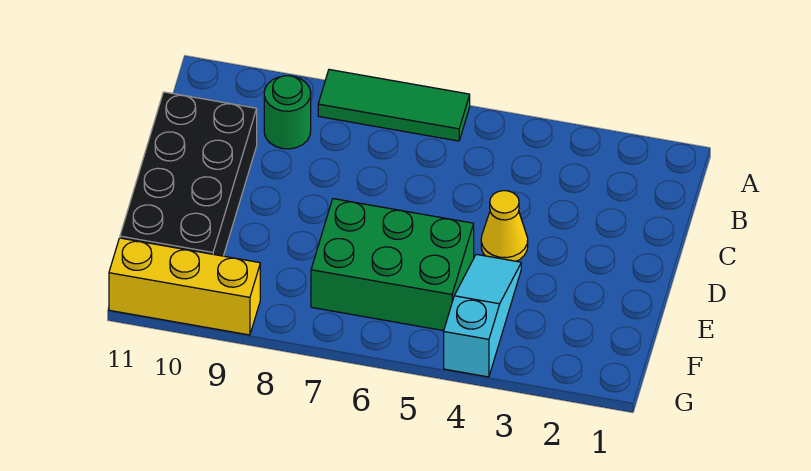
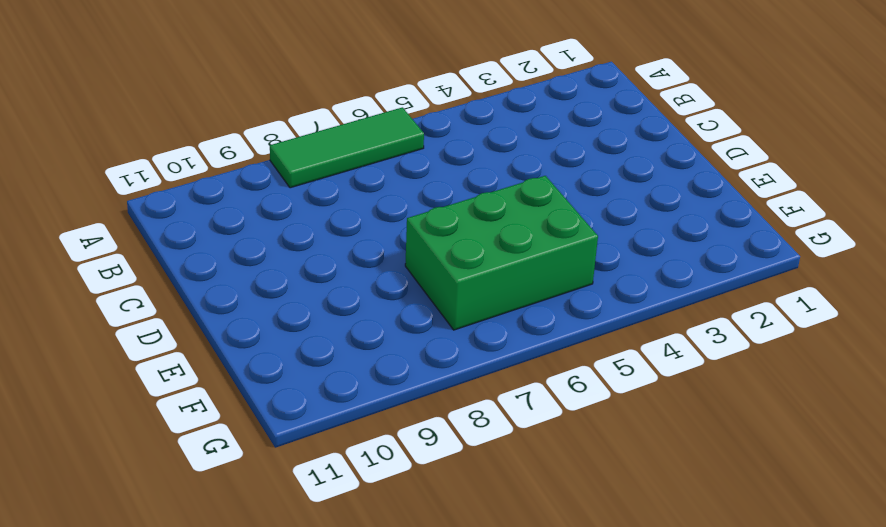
none -> green 1x1 round brick [264,76,311,149]
none -> black 2x4 brick [120,92,257,256]

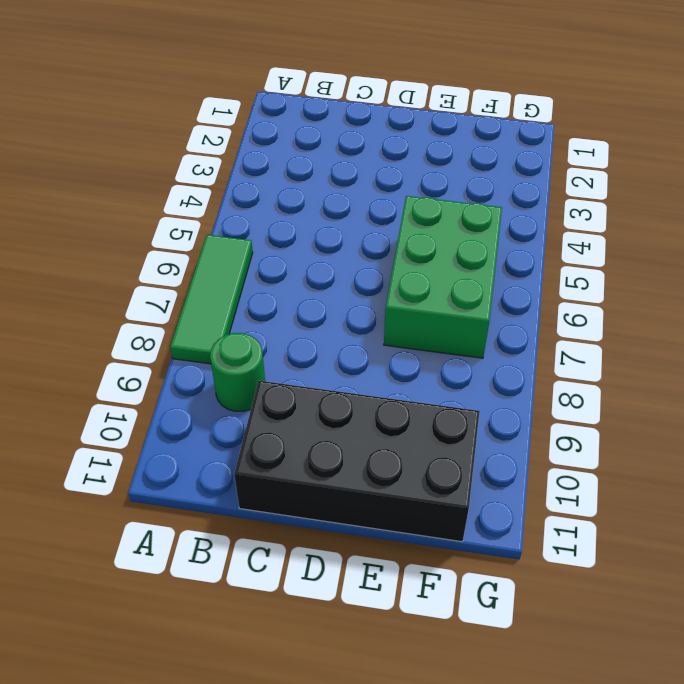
none -> yellow 1x1 cone [481,191,528,261]
none -> cyan 1x3 slope [444,254,521,377]

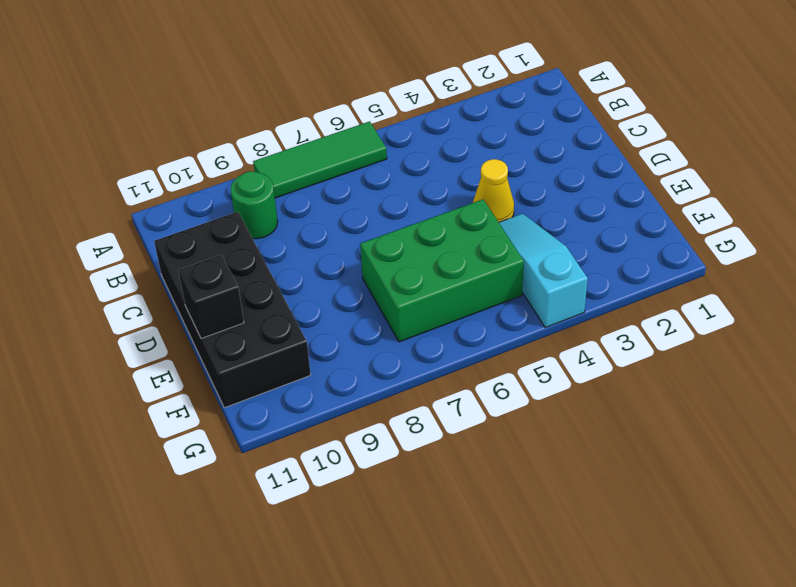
black 1x1 brick [178,255,244,338] -> none
none -> yellow 1x3 brick [109,238,260,335]

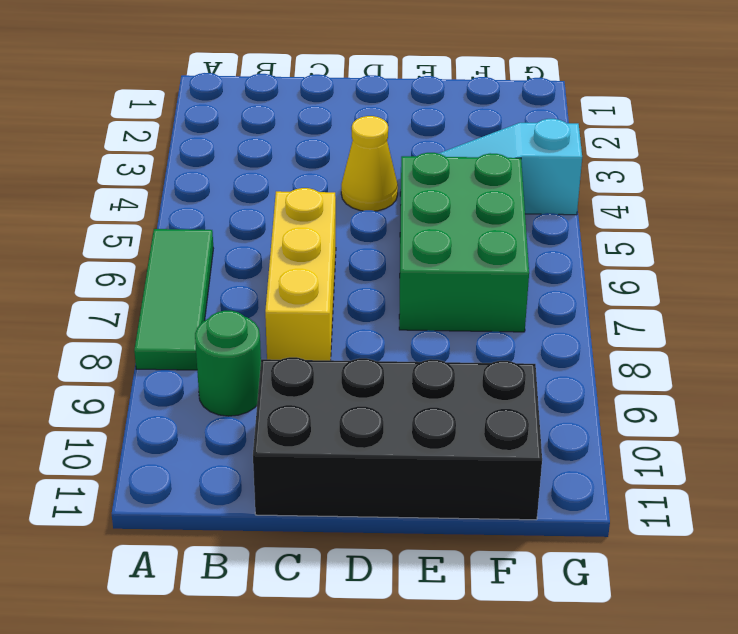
yellow 1x3 brick [265,188,336,360] -> yellow 1x3 brick moved to [109,238,260,335]

